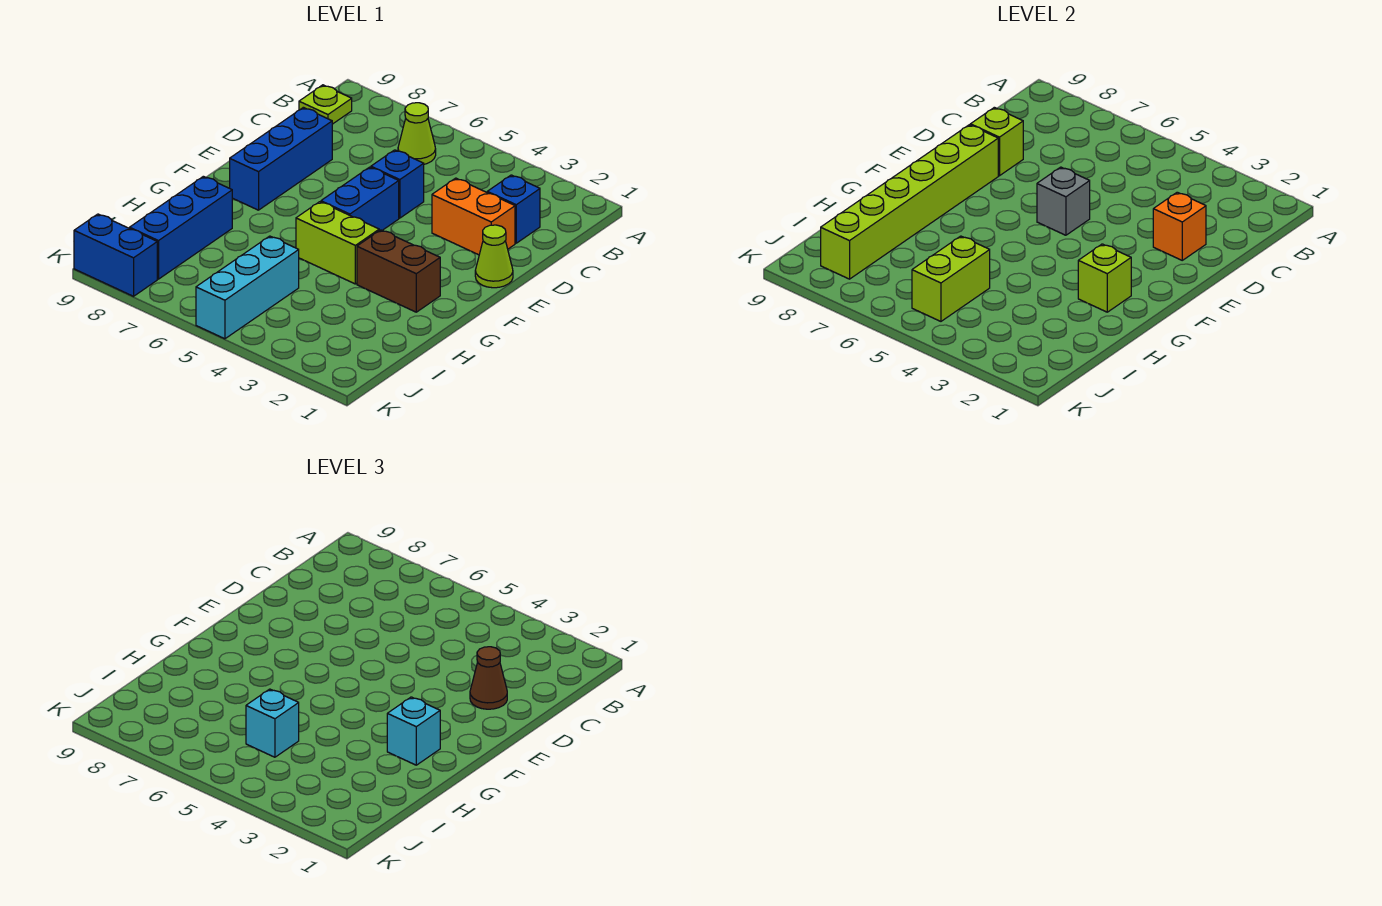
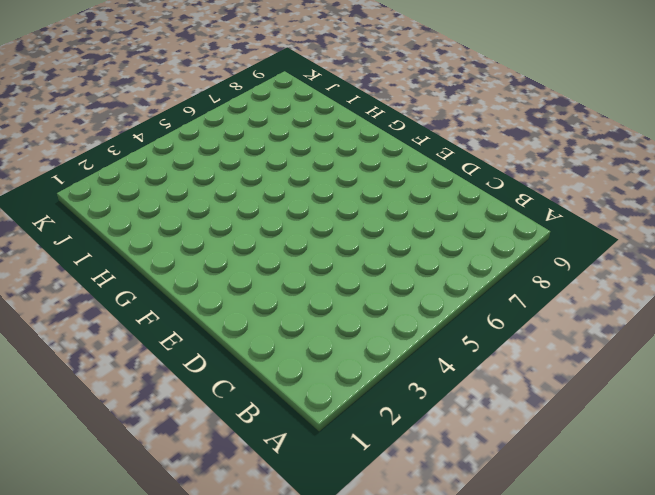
none -> lime 1x1 cone [398,103,436,164]
none -> lime 1x1 plate [299,85,352,124]
none -> blue 1x1 brick [487,175,540,243]

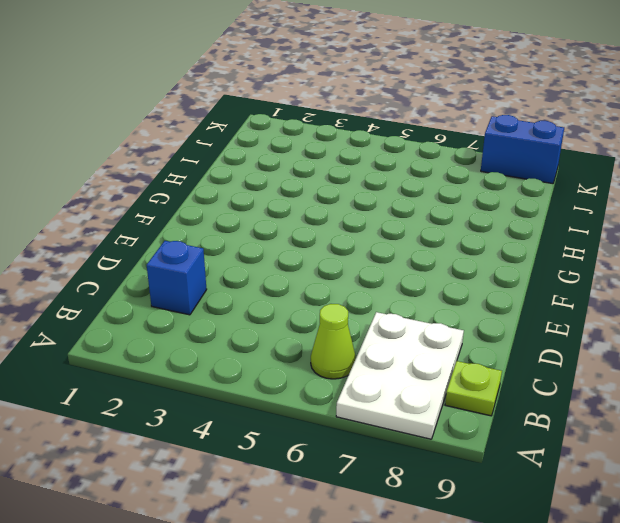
white 2x3 plate [336,312,464,439] -> none
none -> orange 1x2 brick [432,178,515,255]
none -> blue 1x1 brick [371,150,424,218]
none -> blue 1x3 brick [230,107,332,210]

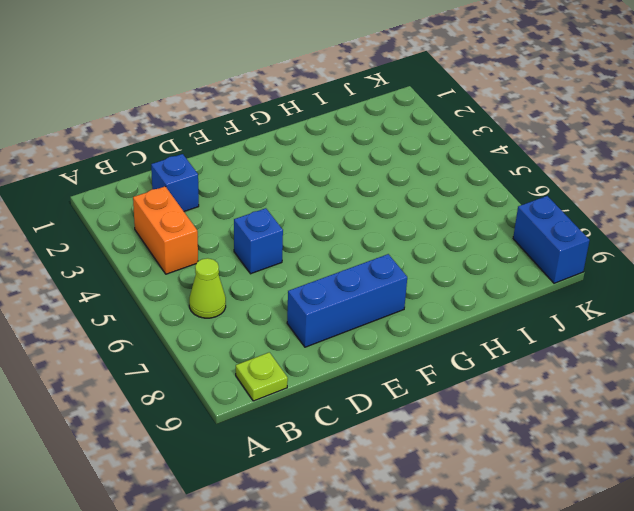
orange 1x2 brick [133,187,198,274] -> orange 1x2 brick moved to [432,178,515,255]
none -> lime 1x1 cone [475,225,513,288]
none -> blue 1x2 brick [321,167,399,231]
none -> brown 1x2 brick [357,230,440,312]

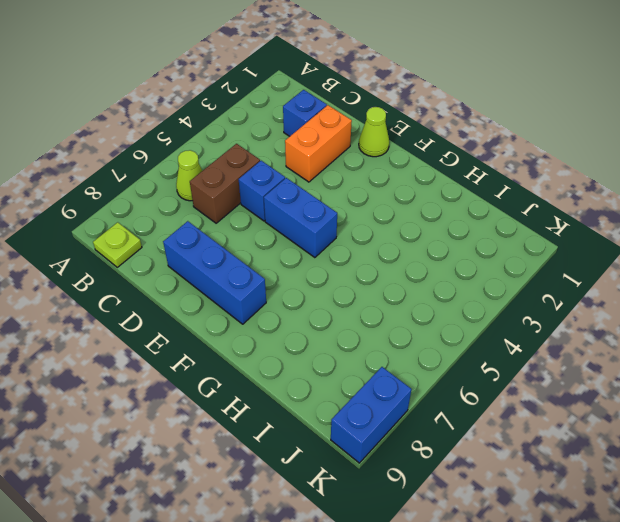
brown 1x2 brick [190,144,260,223] -> brown 1x2 brick moved to [357,230,440,312]
none -> lime 1x2 brick [296,202,379,284]
none -> blue 1x3 brick [130,176,232,279]
none -> cyan 1x3 brick [196,236,299,339]

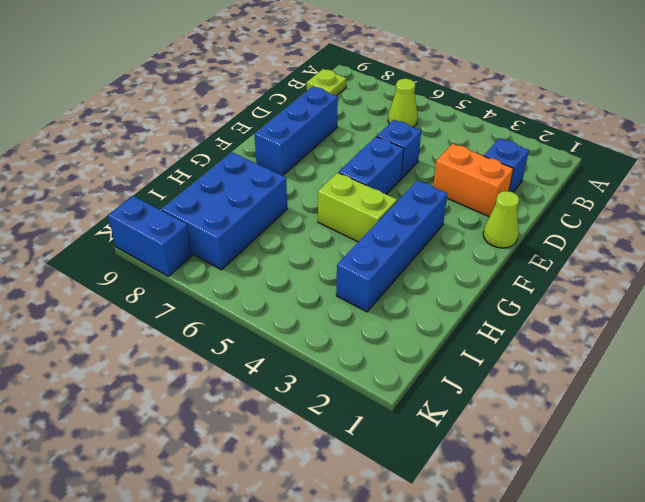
blue 1x4 brick [336,180,447,312] -> brown 1x2 brick [357,230,440,312]
blue 2x3 brick [162,152,287,270] -> blue 1x3 brick [130,176,232,279]
none -> cyan 1x3 brick [196,236,299,339]
none -> orange 1x1 brick [1153,192,1206,260]
none -> lime 1x1 brick [970,107,1023,176]

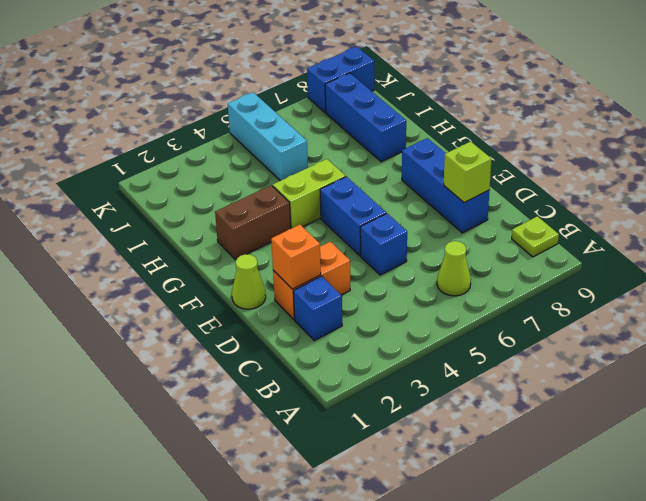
none -> grey 1x1 brick [1037,167,1090,235]
none -> lime 1x6 brick [821,125,998,279]
none -> lime 1x1 brick [1078,244,1131,312]

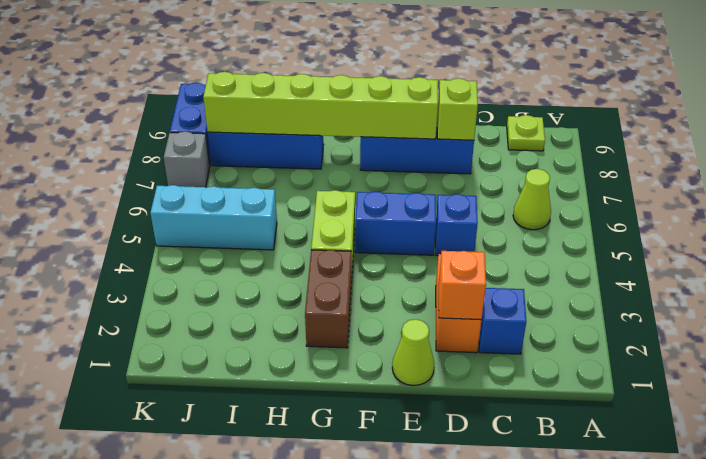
grey 1x1 brick [164,131,210,187] -> grey 1x1 brick moved to [1037,167,1090,235]
none -> lime 1x1 brick [1078,244,1131,312]
none -> lime 1x2 brick [912,236,990,321]
none -> brown 1x1 cone [470,647,507,709]

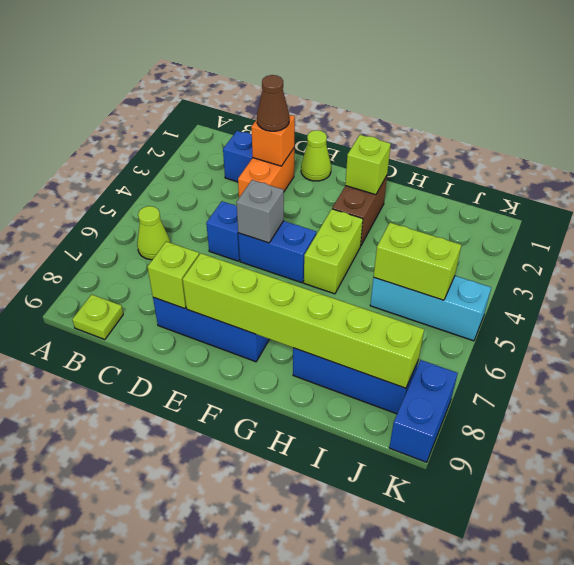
none -> cyan 1x1 brick [387,697,440,765]
none -> cyan 1x1 brick [246,689,299,757]

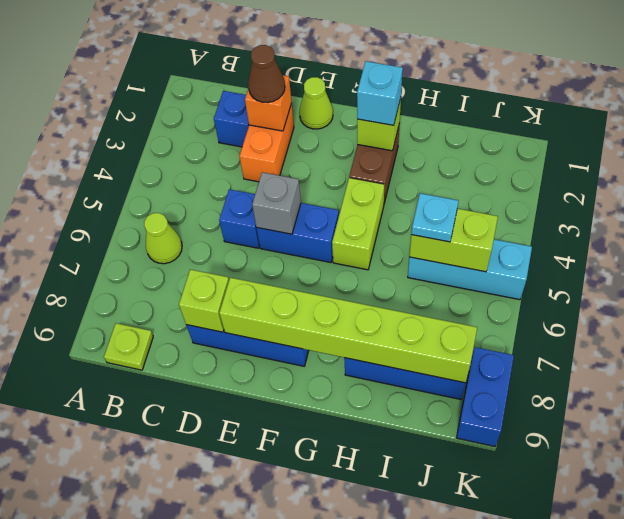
cyan 1x1 plate [411,193,458,242] -> cyan 1x1 brick [246,689,299,757]

